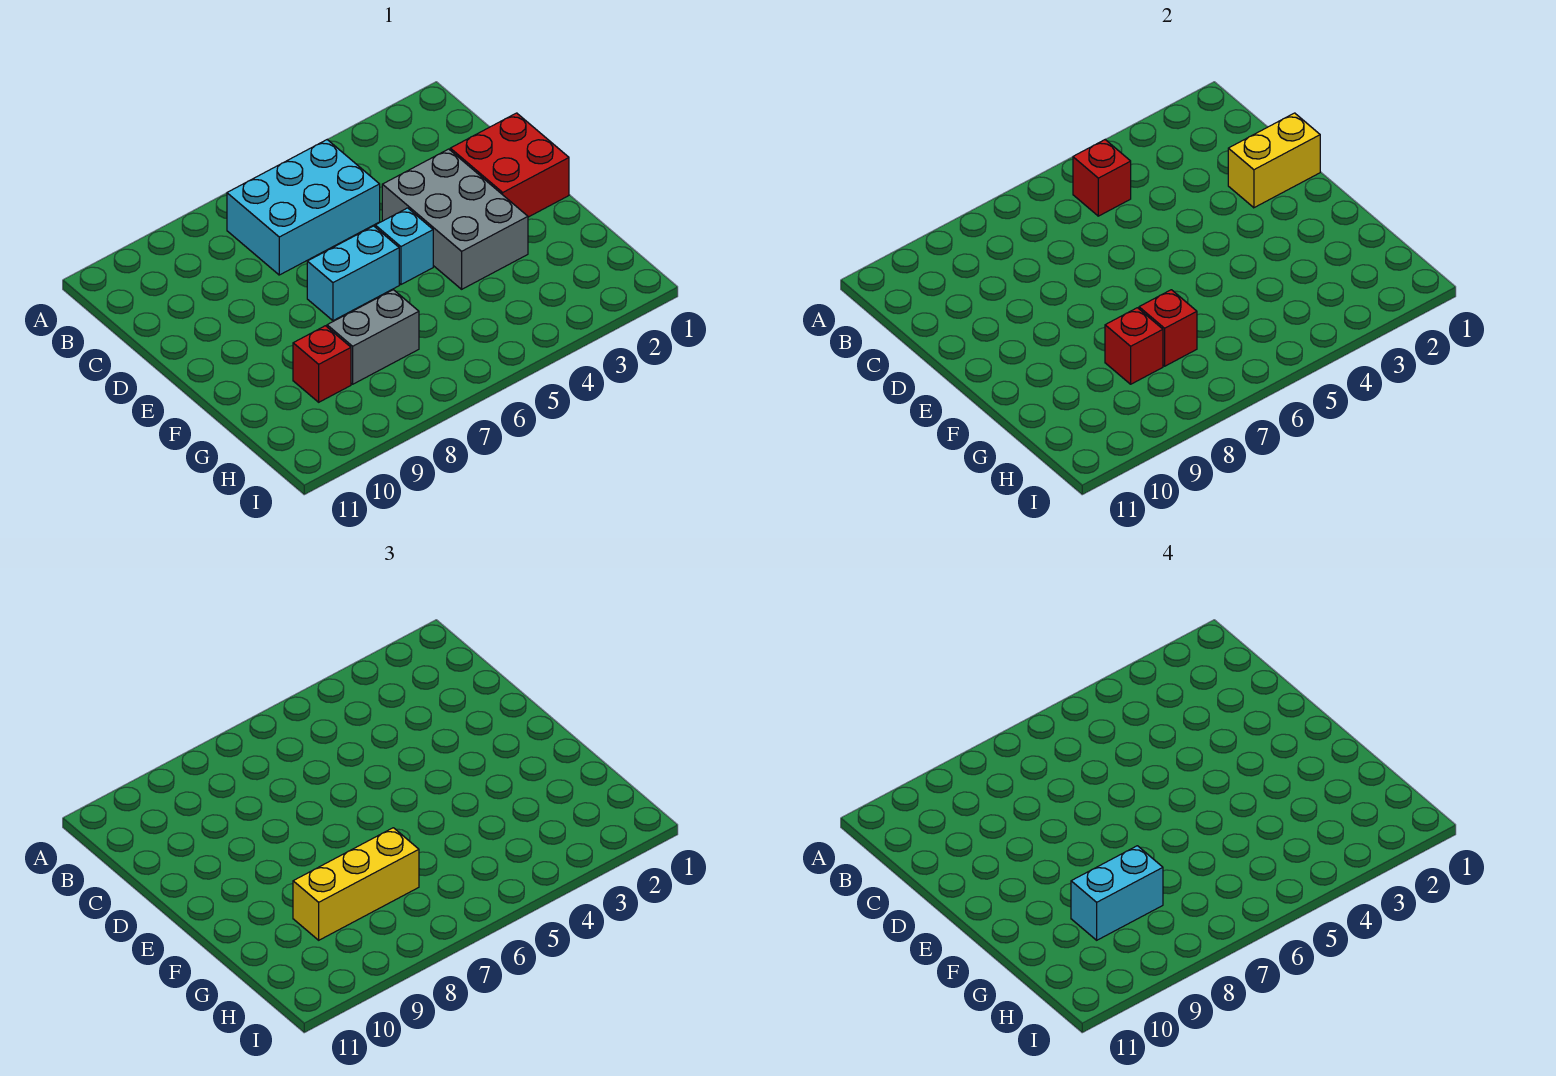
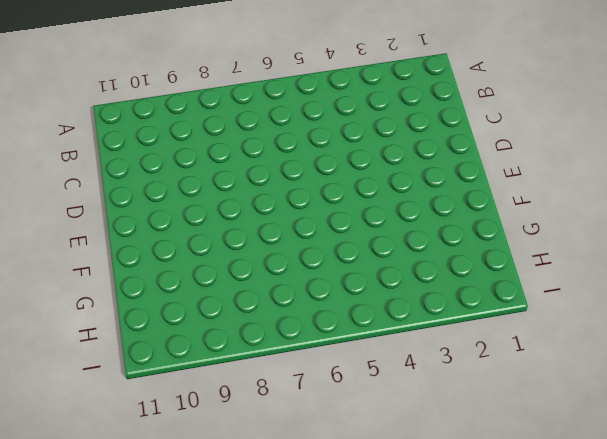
none -> cyan 2x3 brick [227,140,380,275]
none -> red 2x2 brick [450,113,569,217]
none -> grey 2x3 brick [382,149,528,289]

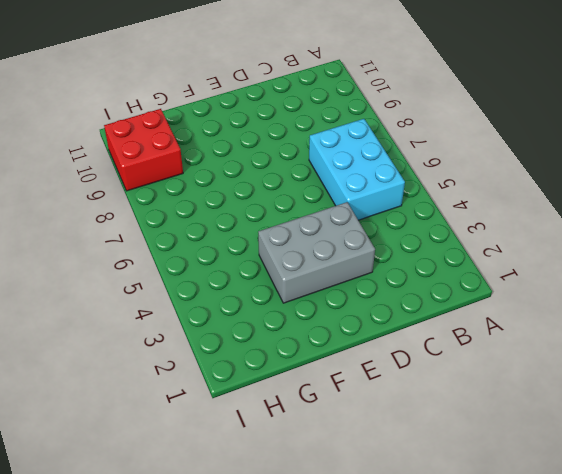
red 2x2 brick [104,109,183,191] -> red 2x2 brick moved to [450,113,569,217]
none -> cyan 1x1 brick [375,208,433,285]
none -> cyan 1x2 brick [307,226,399,321]
none -> grey 1x2 brick [327,290,419,384]

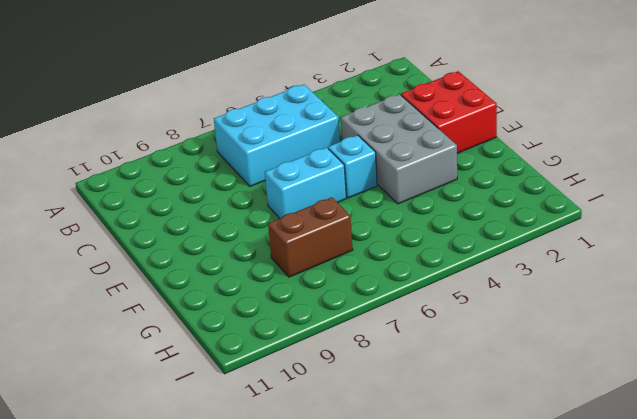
brown 1x2 brick [268,197,353,277] -> grey 1x2 brick [327,290,419,384]
none -> red 1x1 brick [293,326,351,402]
none -> red 1x1 brick [1073,140,1131,216]
none -> yellow 1x2 brick [1228,113,1320,208]

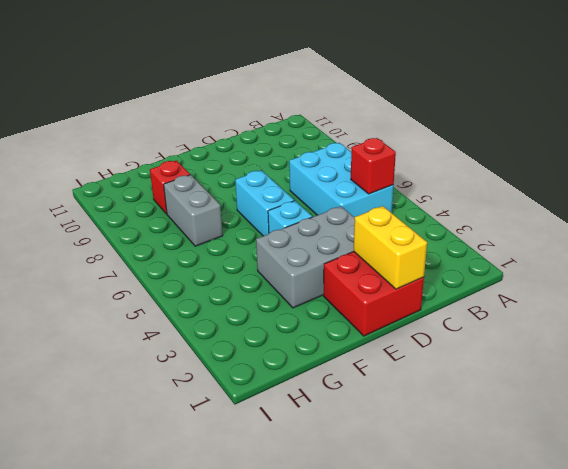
none -> red 1x1 brick [1139,290,1197,366]
none -> red 1x1 brick [1105,308,1163,384]
none -> yellow 1x3 brick [293,828,419,940]

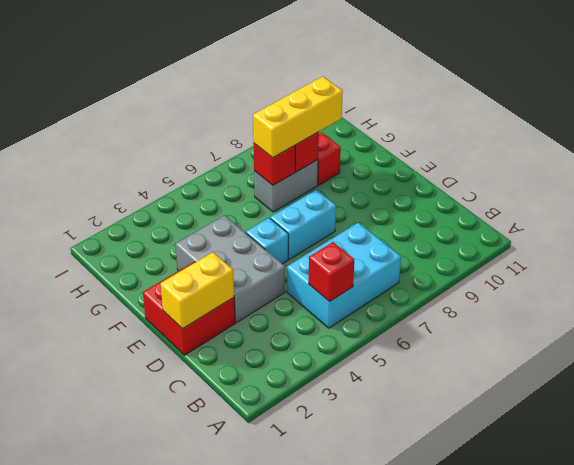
none -> cyan 1x2 brick [1071,846,1163,940]

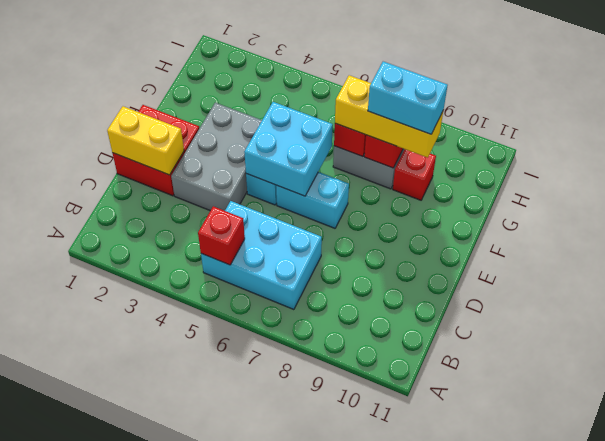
cyan 2x2 brick [244,102,333,196] -> none

